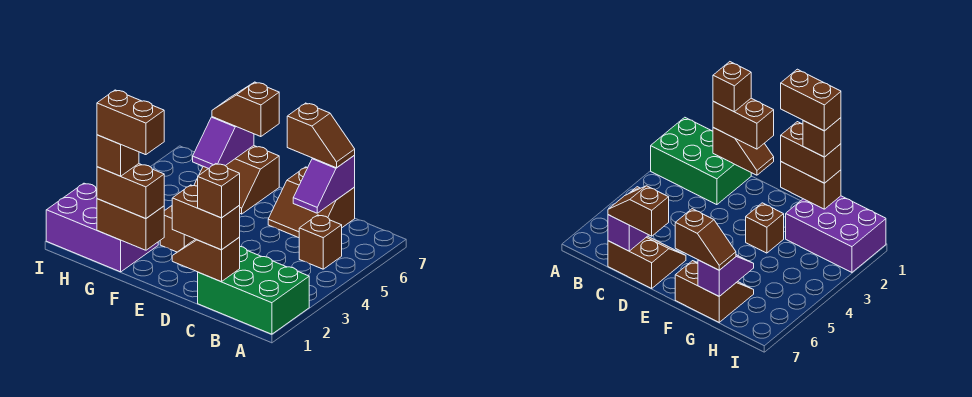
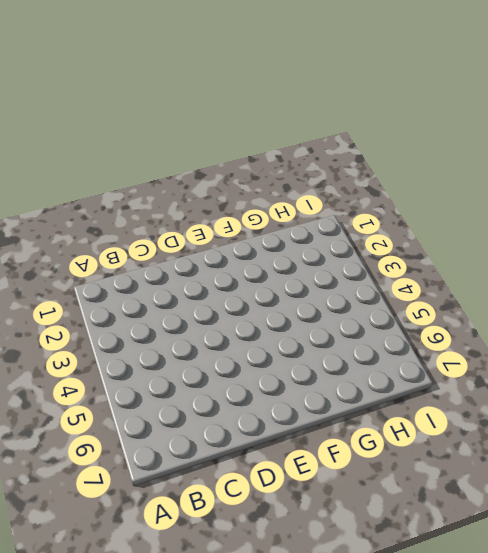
none -> green 2x3 brick [198,247,309,334]
none -> brown 1x1 brick [299,215,342,269]
none -> brown 2x2 slope [268,167,355,238]

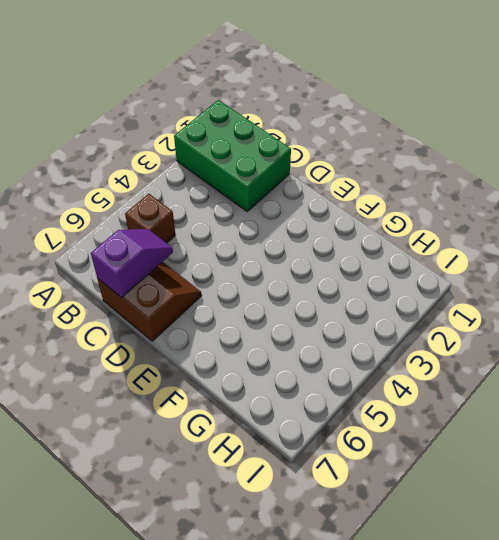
none -> brown 1x1 brick [160,206,196,252]
none -> brown 2x2 slope [194,146,279,214]
none -> purple 2x3 brick [46,183,158,272]

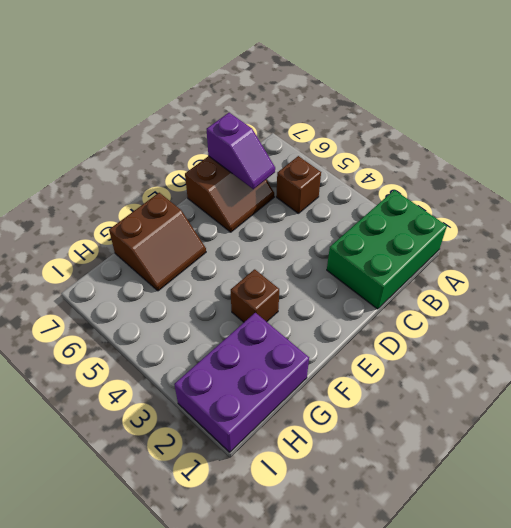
none -> brown 1x2 slope [172,237,240,282]
none -> brown 1x2 brick [97,199,164,250]
none -> purple 1x2 slope [193,117,254,169]

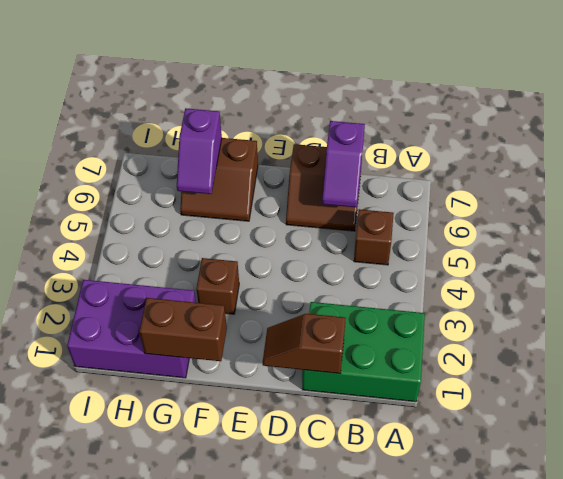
none -> brown 1x2 brick [172,185,240,250]
none -> brown 1x2 slope [287,103,355,168]
none -> brown 1x2 brick [97,164,164,219]

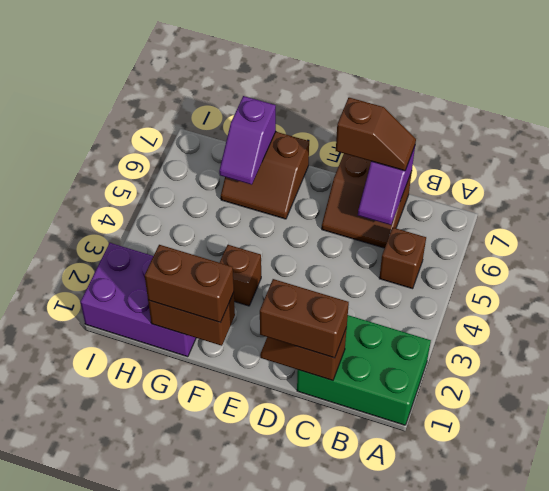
none -> brown 1x2 slope [212,82,279,137]
none -> brown 1x1 brick [198,164,240,218]
none -> brown 1x1 brick [97,135,139,176]

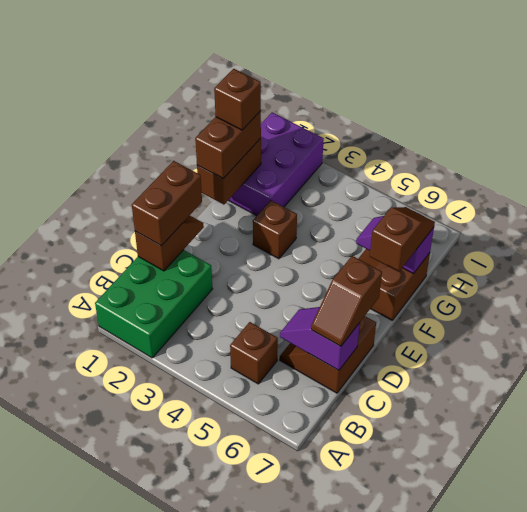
none -> brown 1x1 brick [198,164,240,218]
none -> brown 1x2 brick [97,90,164,155]

